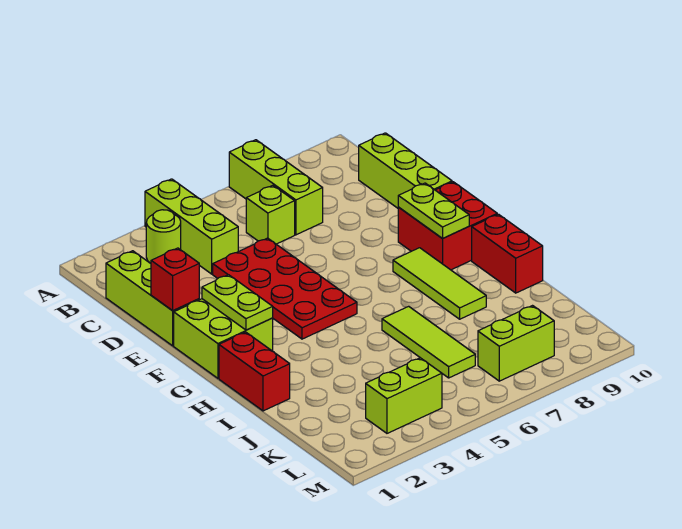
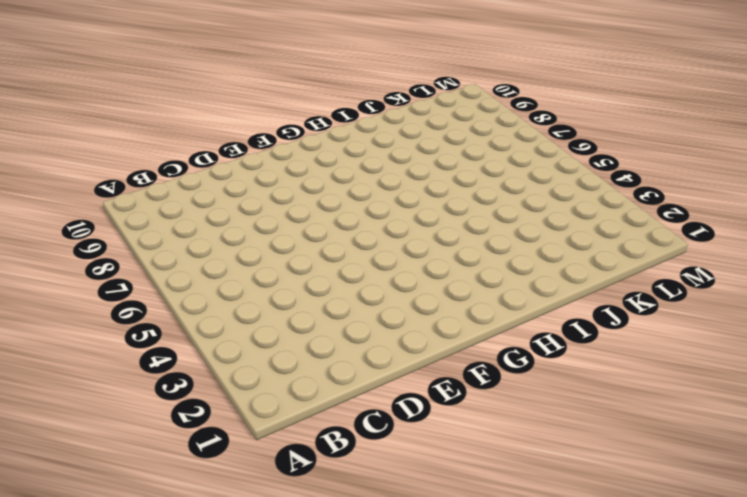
none -> lime 1x3 brick [145,179,238,274]
none -> lime 1x3 brick [229,140,323,235]
none -> lime 1x1 round brick [146,210,181,263]

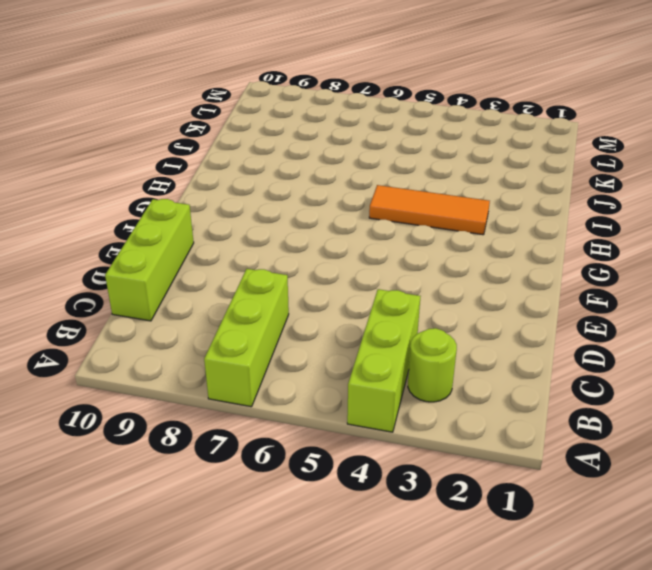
orange 1x3 tile [369,185,490,235] -> none
none -> lime 1x3 brick [106,251,199,346]
none -> lime 1x1 brick [246,185,295,244]
none -> red 2x4 plate [213,238,357,339]

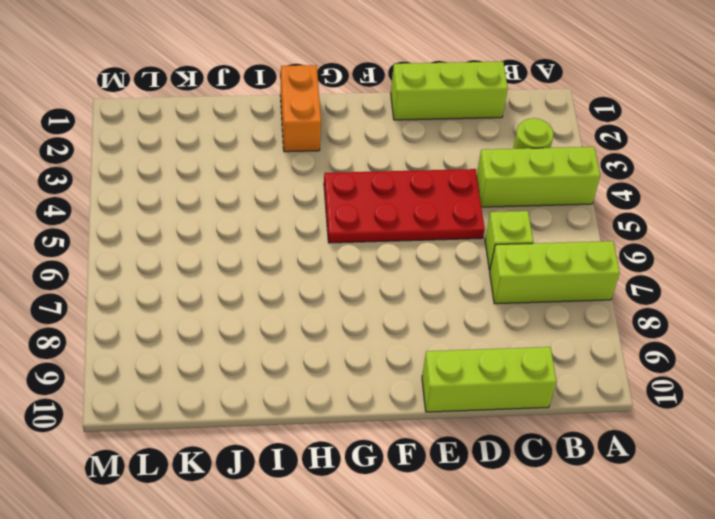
orange 1x2 brick [280,65,321,152] -> red 1x2 brick [219,332,290,411]
none -> lime 2x2 brick [174,299,273,378]
none -> red 2x2 brick [398,182,497,270]
none -> lime 1x3 tile [393,248,486,319]

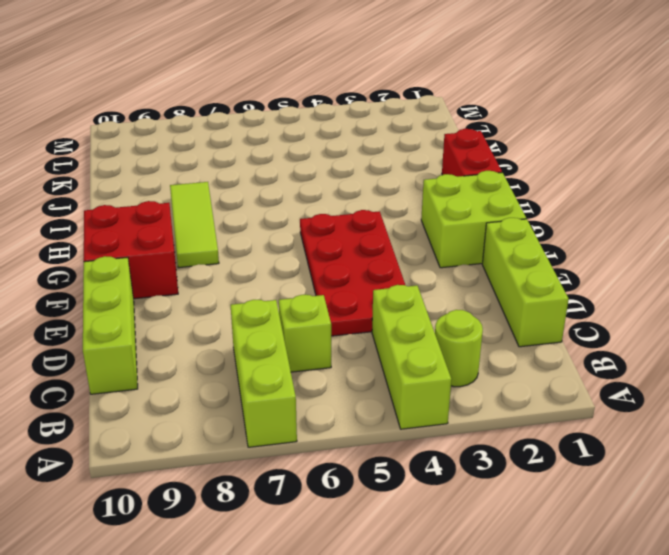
none -> red 1x2 brick [472,214,543,293]
none -> lime 1x3 tile [382,306,475,378]
none -> lime 1x2 brick [366,358,442,433]

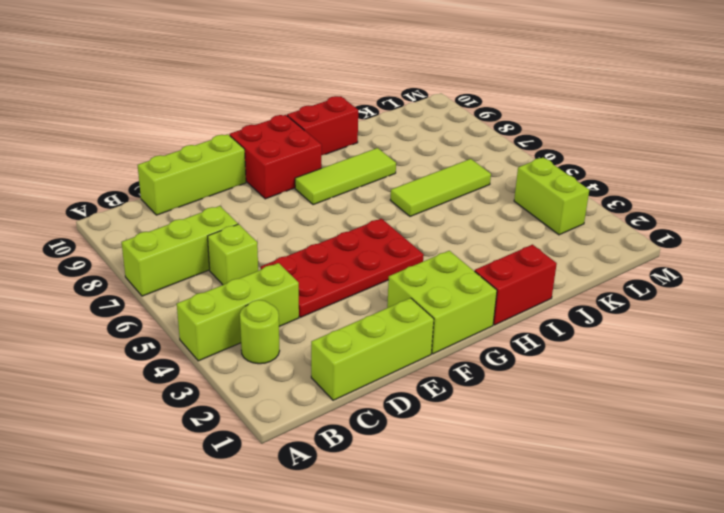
none -> lime 1x2 brick [478,306,554,381]
none -> red 1x1 brick [151,248,199,311]
none -> lime 1x2 plate [202,275,273,330]

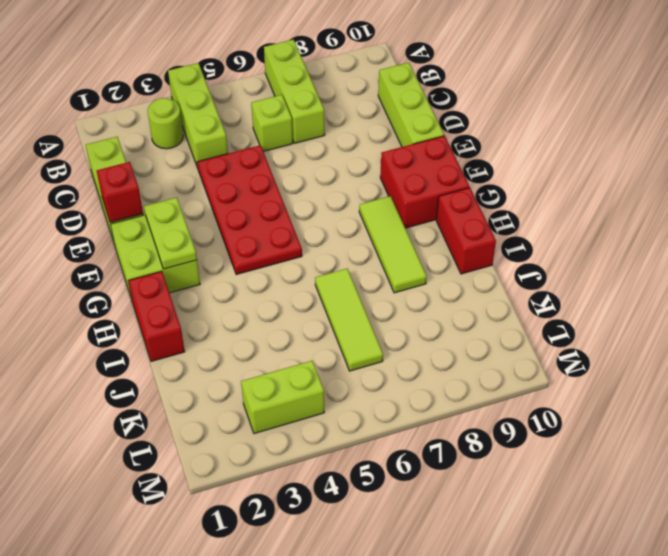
none -> lime 1x2 brick [478,306,554,381]
none -> lime 1x2 plate [398,183,469,239]

